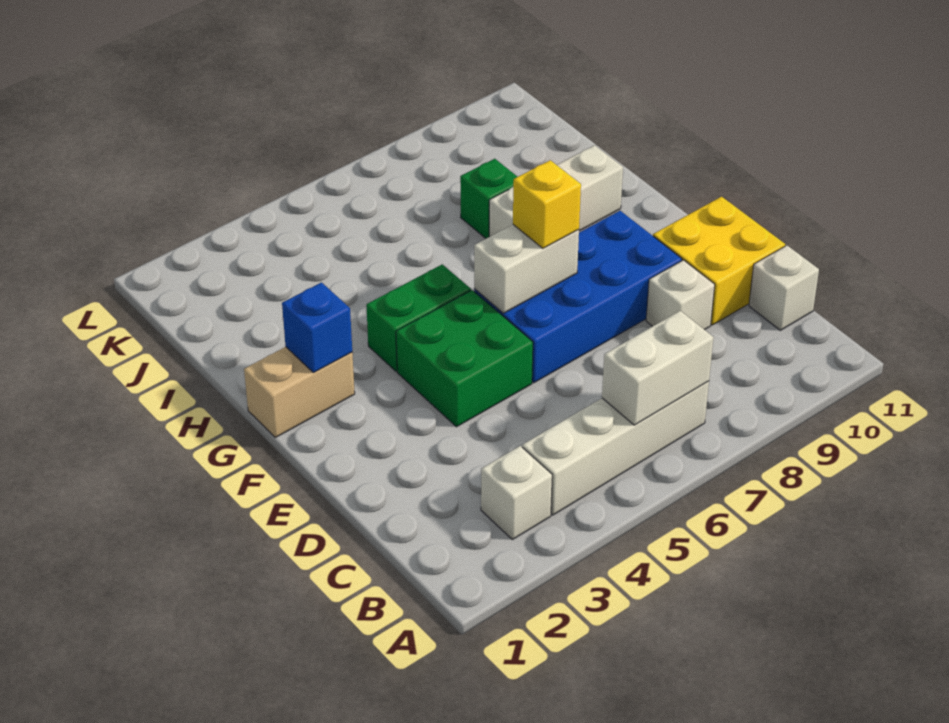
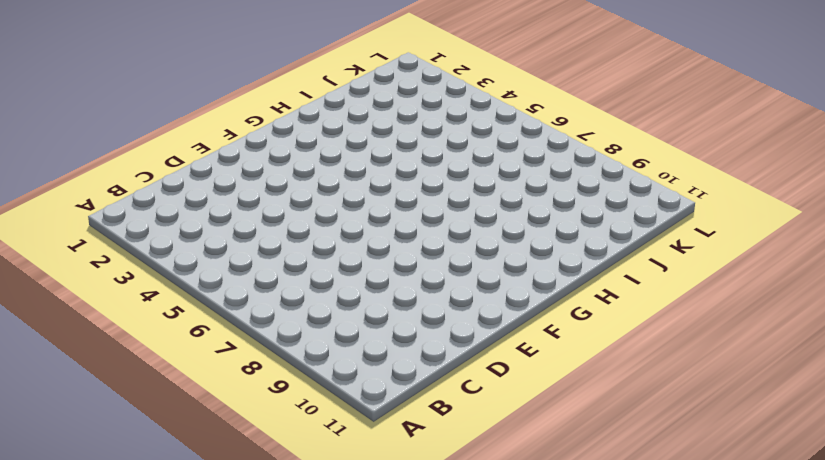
none -> white 1x1 brick [481,446,552,540]
none -> white 1x4 brick [522,381,709,515]
none -> white 1x1 brick [749,245,819,330]

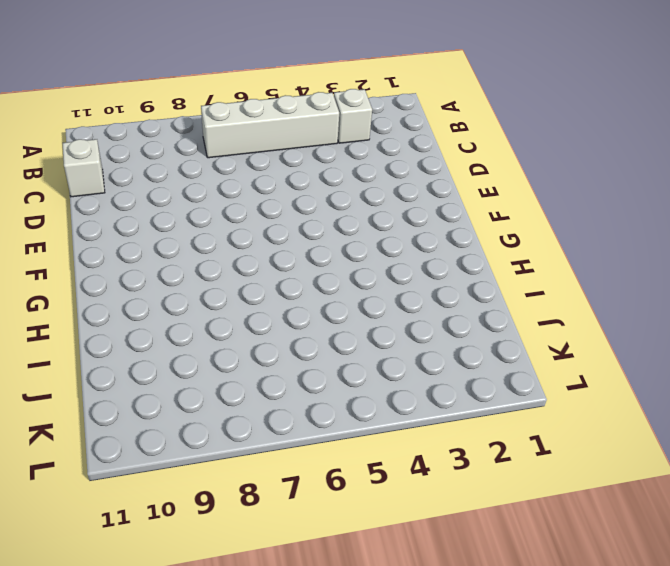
none -> white 1x1 brick [646,260,715,330]
none -> yellow 2x2 brick [653,197,785,325]
none -> green 2x2 brick [396,290,533,427]

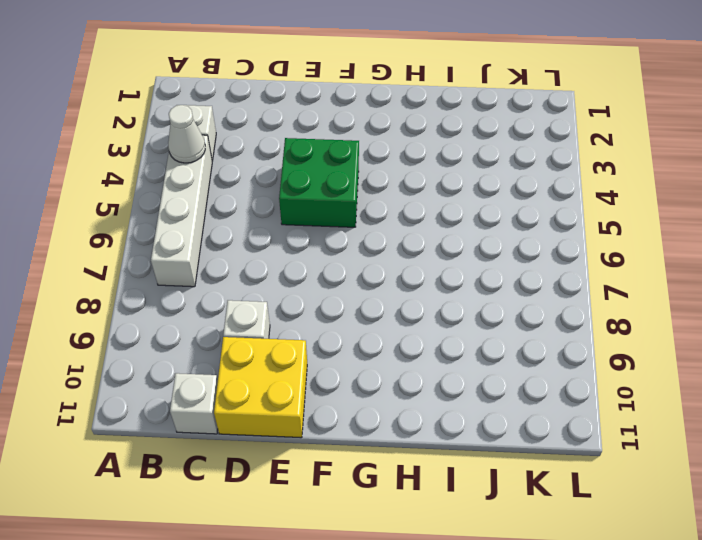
white 1x1 cone [168,105,205,163] -> none
none -> blue 2x4 brick [474,211,682,383]
none -> tan 1x2 brick [244,347,355,437]
none -> green 1x2 brick [366,264,471,371]

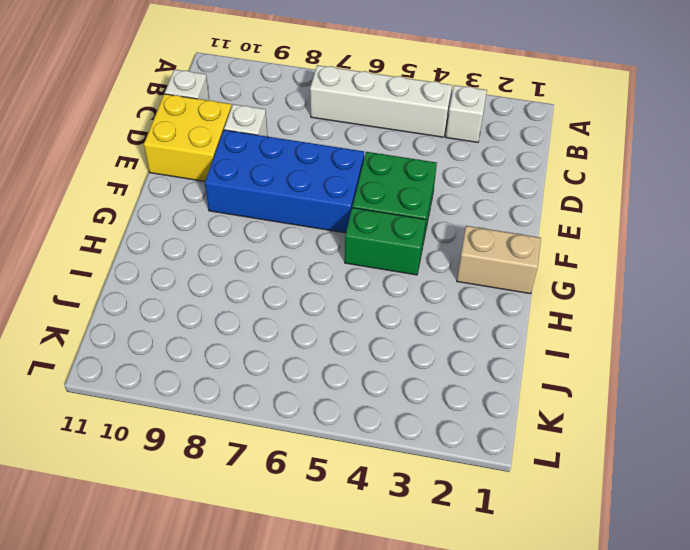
none -> white 1x3 brick [489,145,623,237]
none -> green 1x1 brick [460,159,517,238]
none -> white 1x2 brick [602,311,714,425]

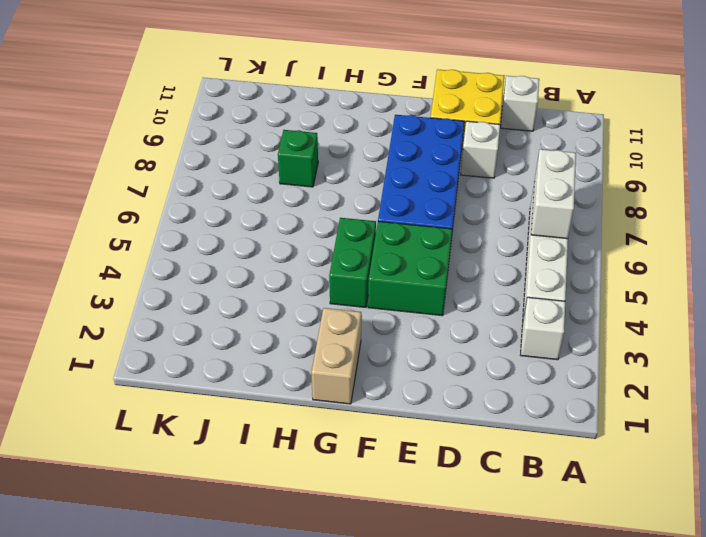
none -> white 1x3 brick [489,145,623,237]
none -> white 1x2 brick [474,225,579,313]
none -> blue 1x1 brick [282,283,352,373]

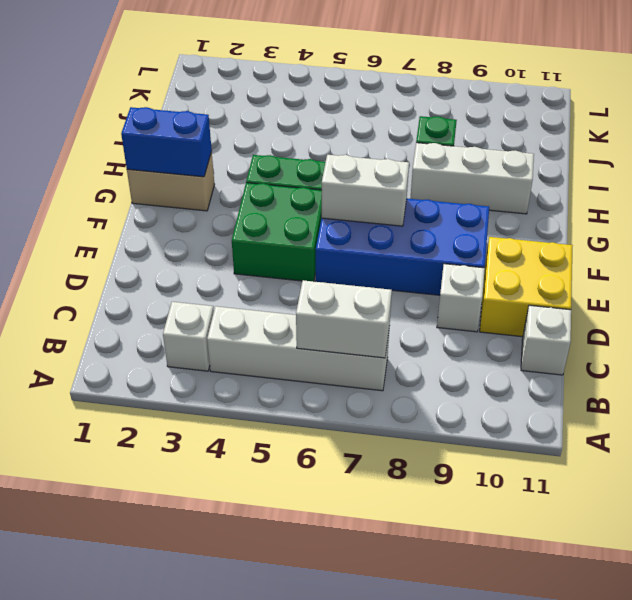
blue 1x2 brick [121,107,212,177] -> blue 1x1 brick [282,283,352,373]
none -> yellow 1x1 brick [513,160,581,248]

